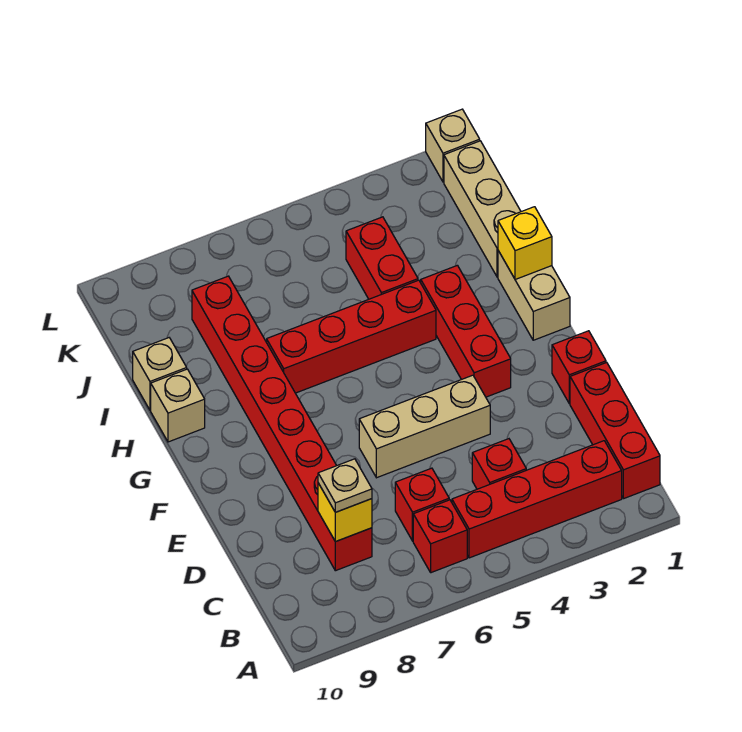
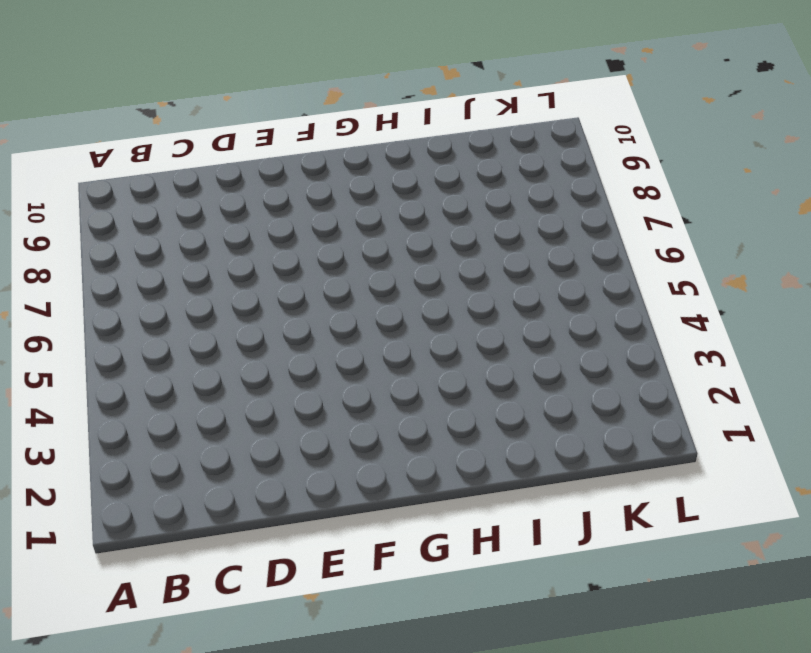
none -> red 1x3 brick [570,362,660,499]
none -> red 1x4 brick [452,441,622,558]
none -> red 1x1 brick [413,500,467,573]

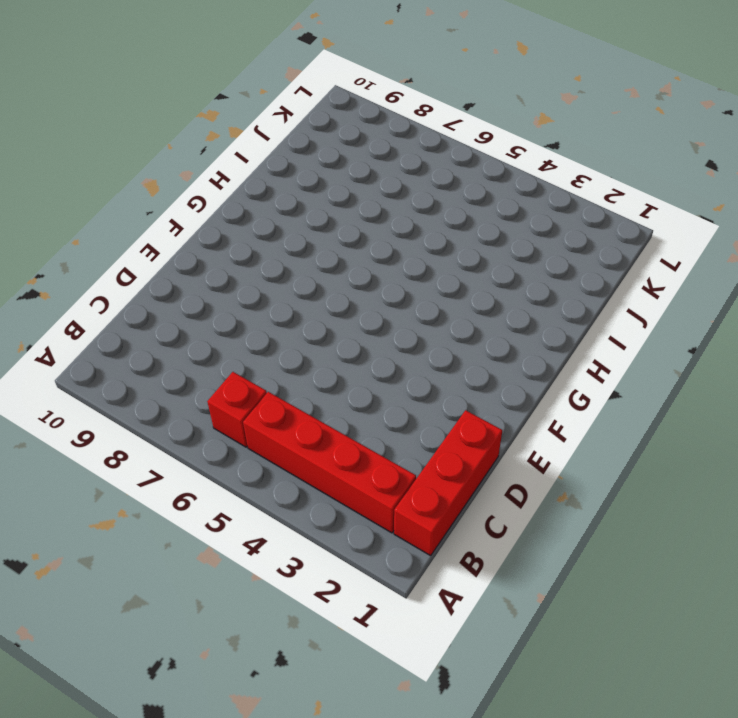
none -> red 1x1 brick [472,439,526,489]
none -> red 1x1 brick [395,468,449,541]
none -> red 1x8 brick [192,276,372,571]

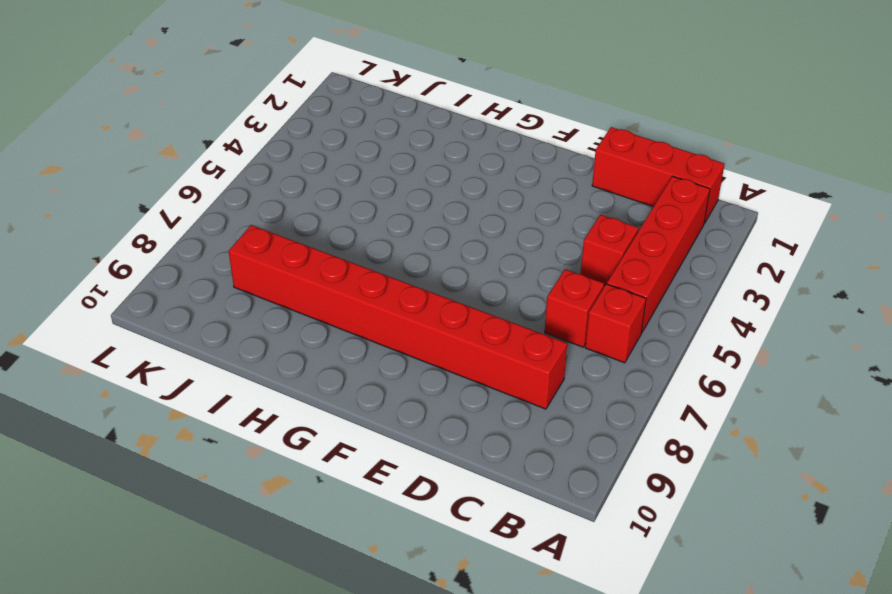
none -> red 1x1 brick [552,331,606,404]
none -> tan 1x3 brick [359,375,490,478]
none -> red 1x3 brick [421,265,511,397]

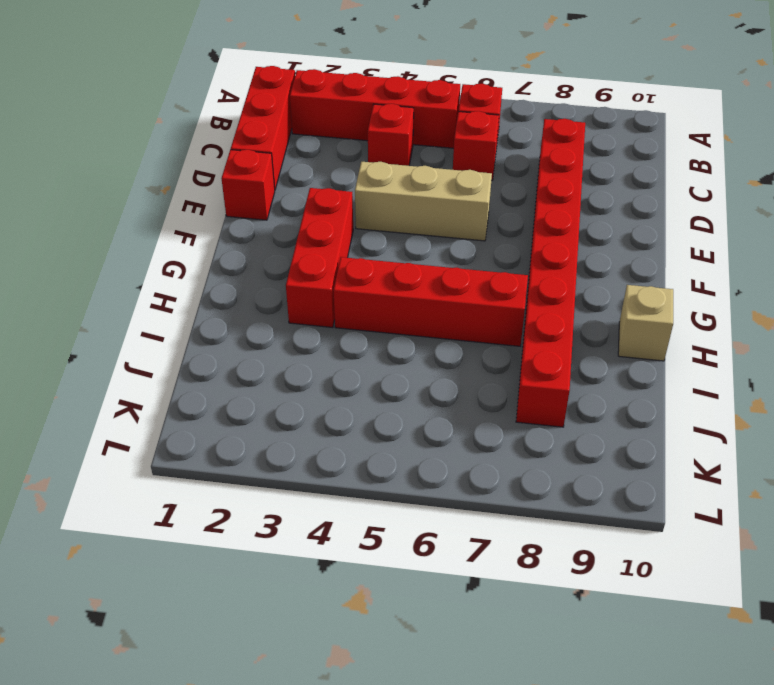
none -> tan 1x2 brick [498,251,570,340]
none -> tan 1x3 brick [444,141,521,277]
none -> red 1x2 brick [346,217,418,299]

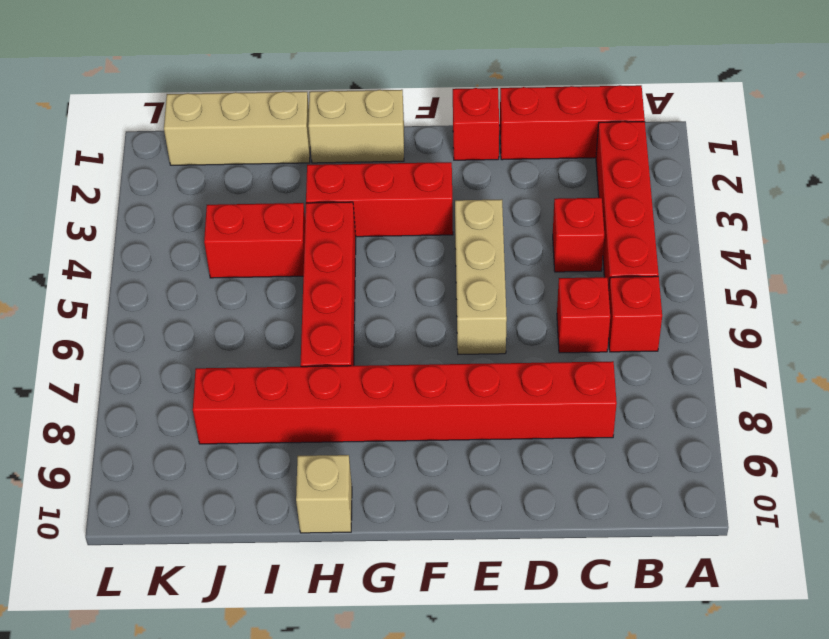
none -> tan 1x1 brick [133,338,187,410]
none -> tan 1x1 brick [426,109,480,182]
none -> yellow 1x1 brick [318,483,372,542]

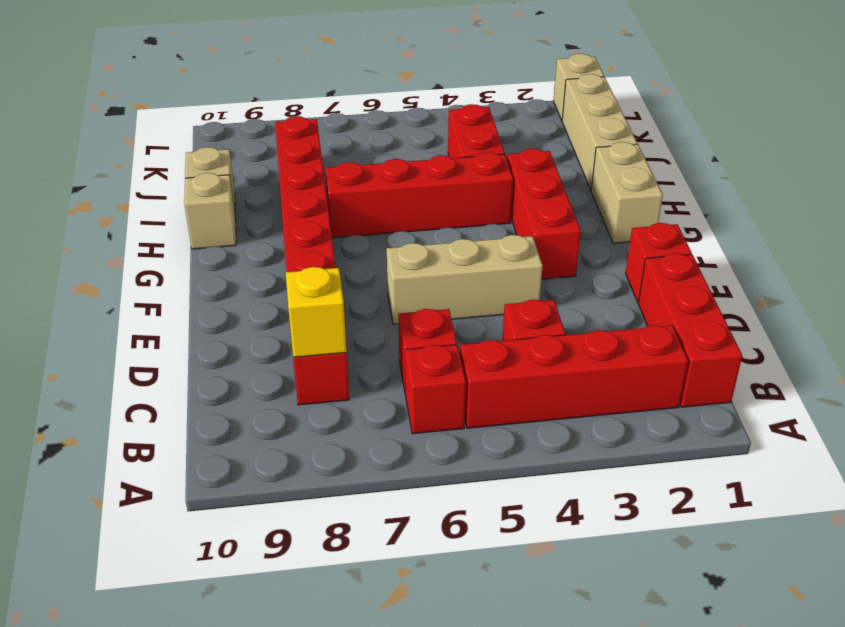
none -> yellow 1x1 brick [498,207,552,280]
none -> tan 1x1 plate [318,459,372,512]

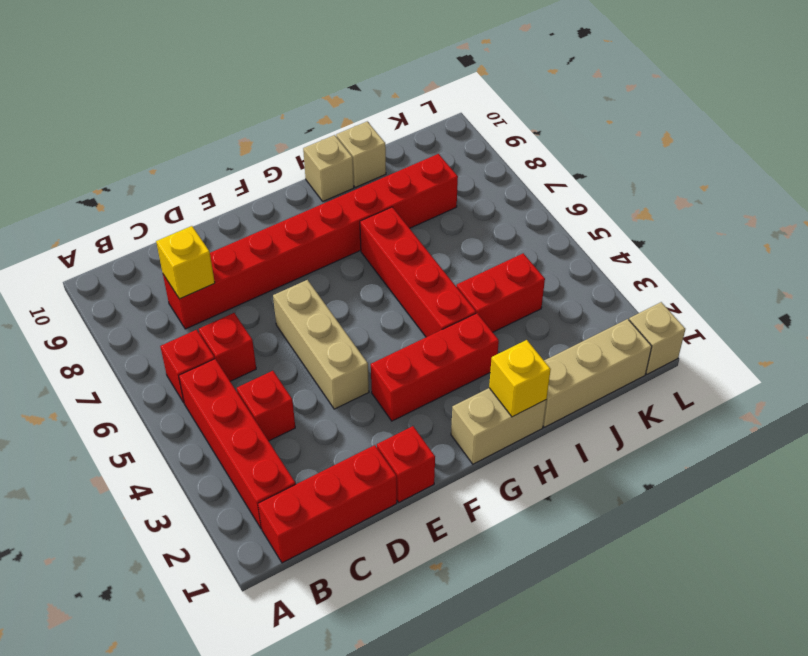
none -> tan 1x1 plate [318,459,372,512]

